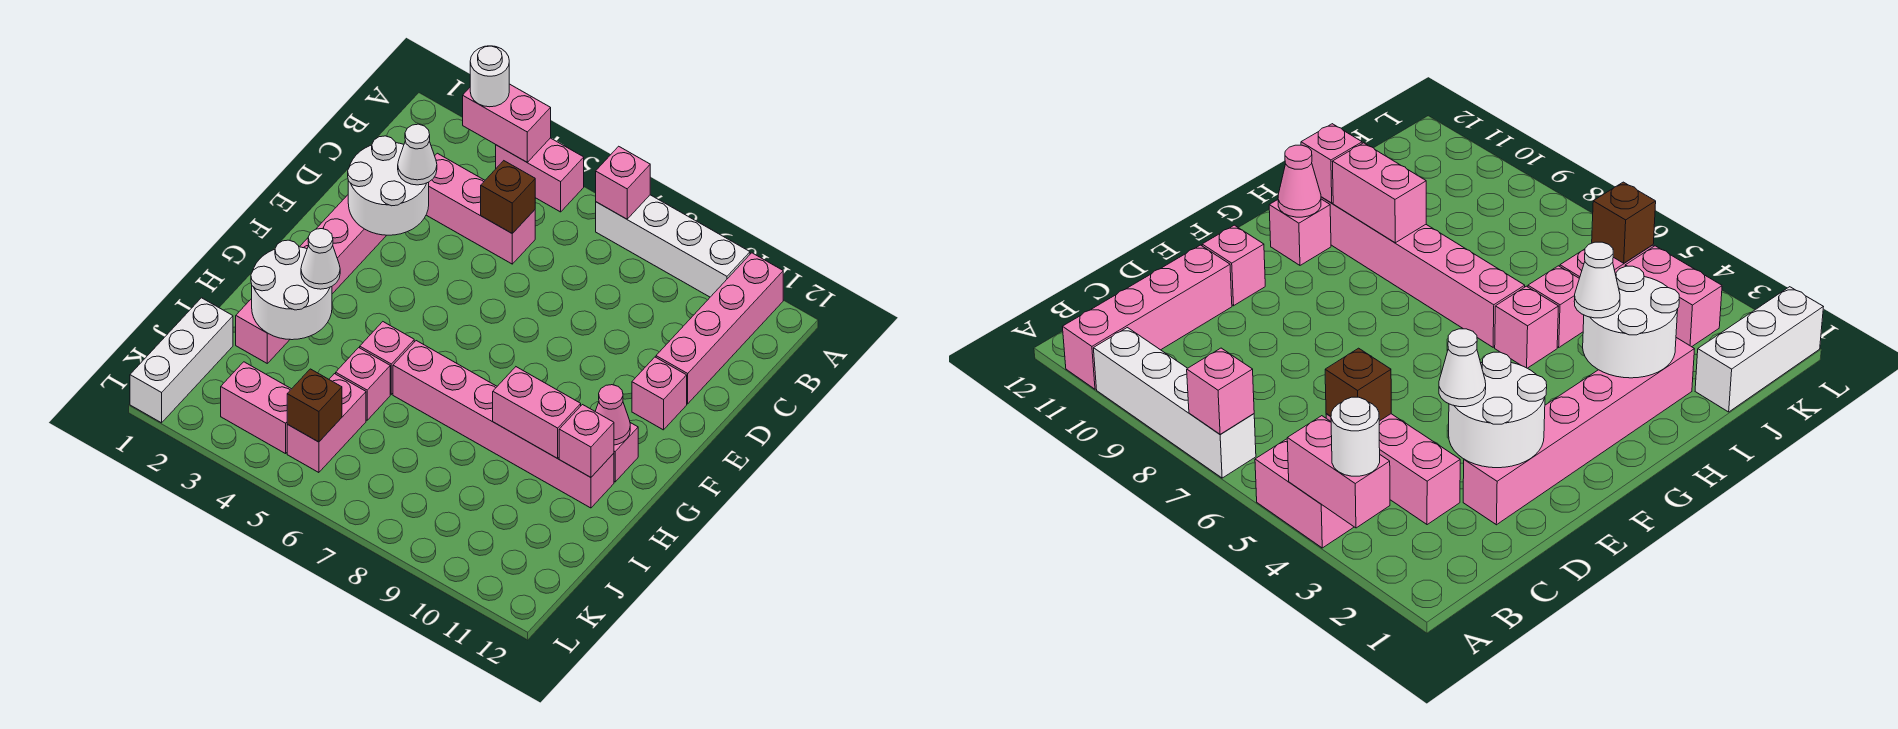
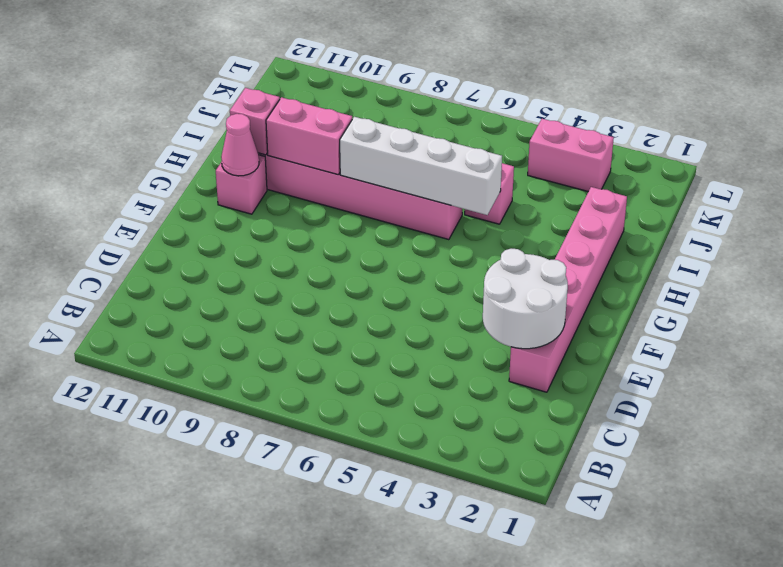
white 1x4 brick [340,117,502,215] -> white 1x4 brick moved to [596,195,750,297]
none -> pink 1x2 brick [496,138,584,212]
none -> pink 1x4 brick [656,253,783,404]
none -> pink 1x3 brick [426,153,535,264]

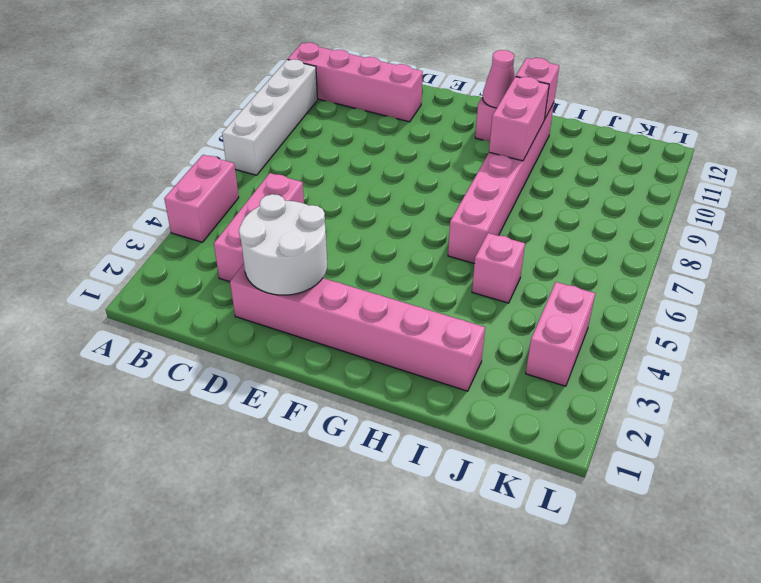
none -> pink 1x1 brick [632,357,687,430]
none -> pink 1x1 brick [360,322,414,394]
none -> white 1x3 brick [130,298,233,423]

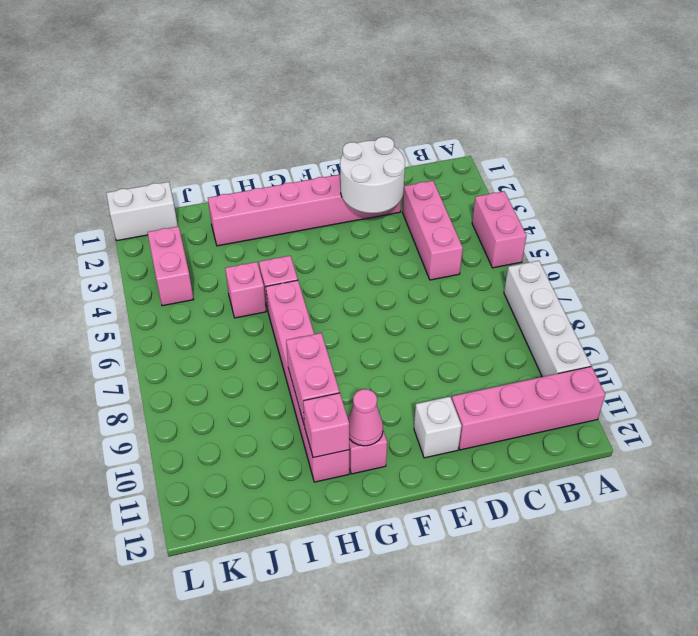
white 1x1 brick [414,396,462,458] -> pink 1x1 brick [632,357,687,430]
white 1x2 brick [106,182,178,241] -> white 1x3 brick [130,298,233,423]
none -> pink 1x2 brick [287,374,366,473]
none -> pink 1x2 brick [463,84,551,162]
none -> pink 1x1 brick [596,146,650,219]

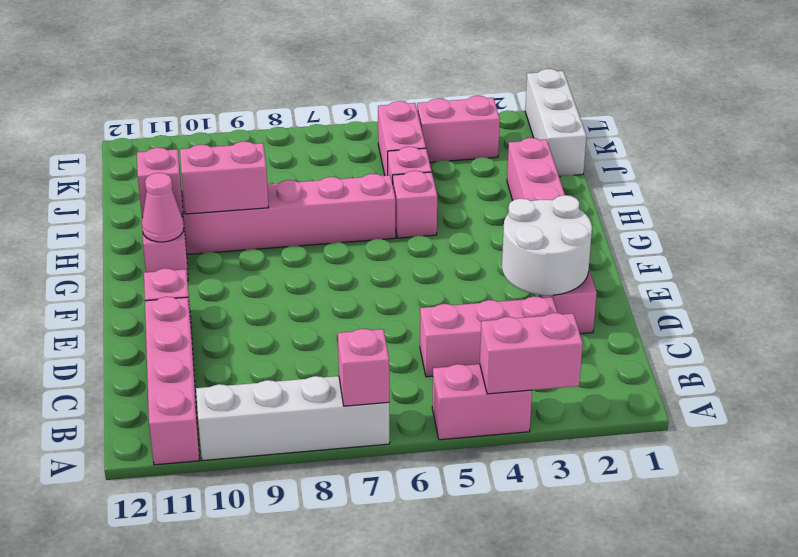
none -> brown 1x1 brick [481,161,535,233]
none -> white 2x2 round brick [251,240,332,340]
none -> brown 1x1 brick [287,369,342,442]

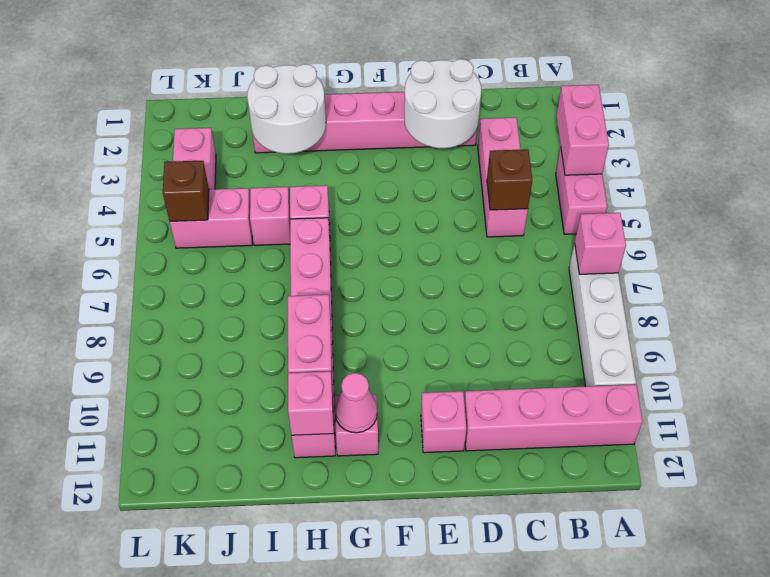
none -> white 1x3 brick [130,298,233,423]
none -> white 1x1 round brick [470,46,509,107]
none -> white 1x1 cone [398,124,437,185]

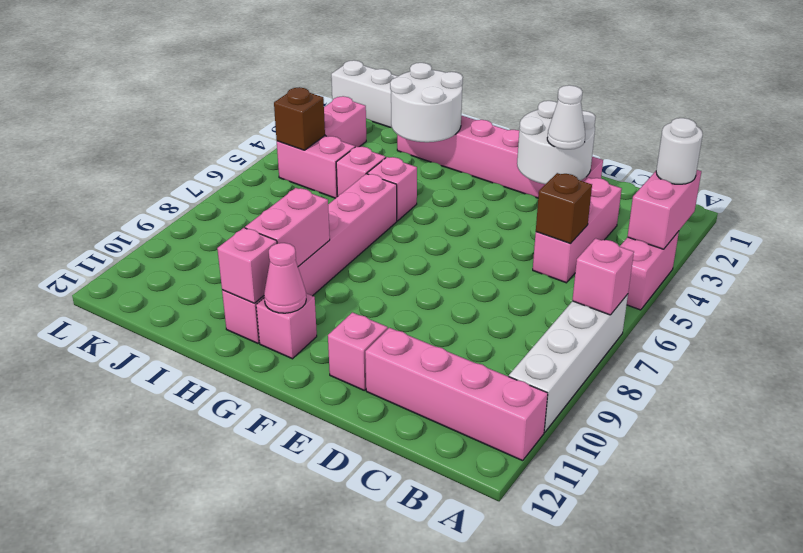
none -> white 1x1 cone [301,229,340,289]

